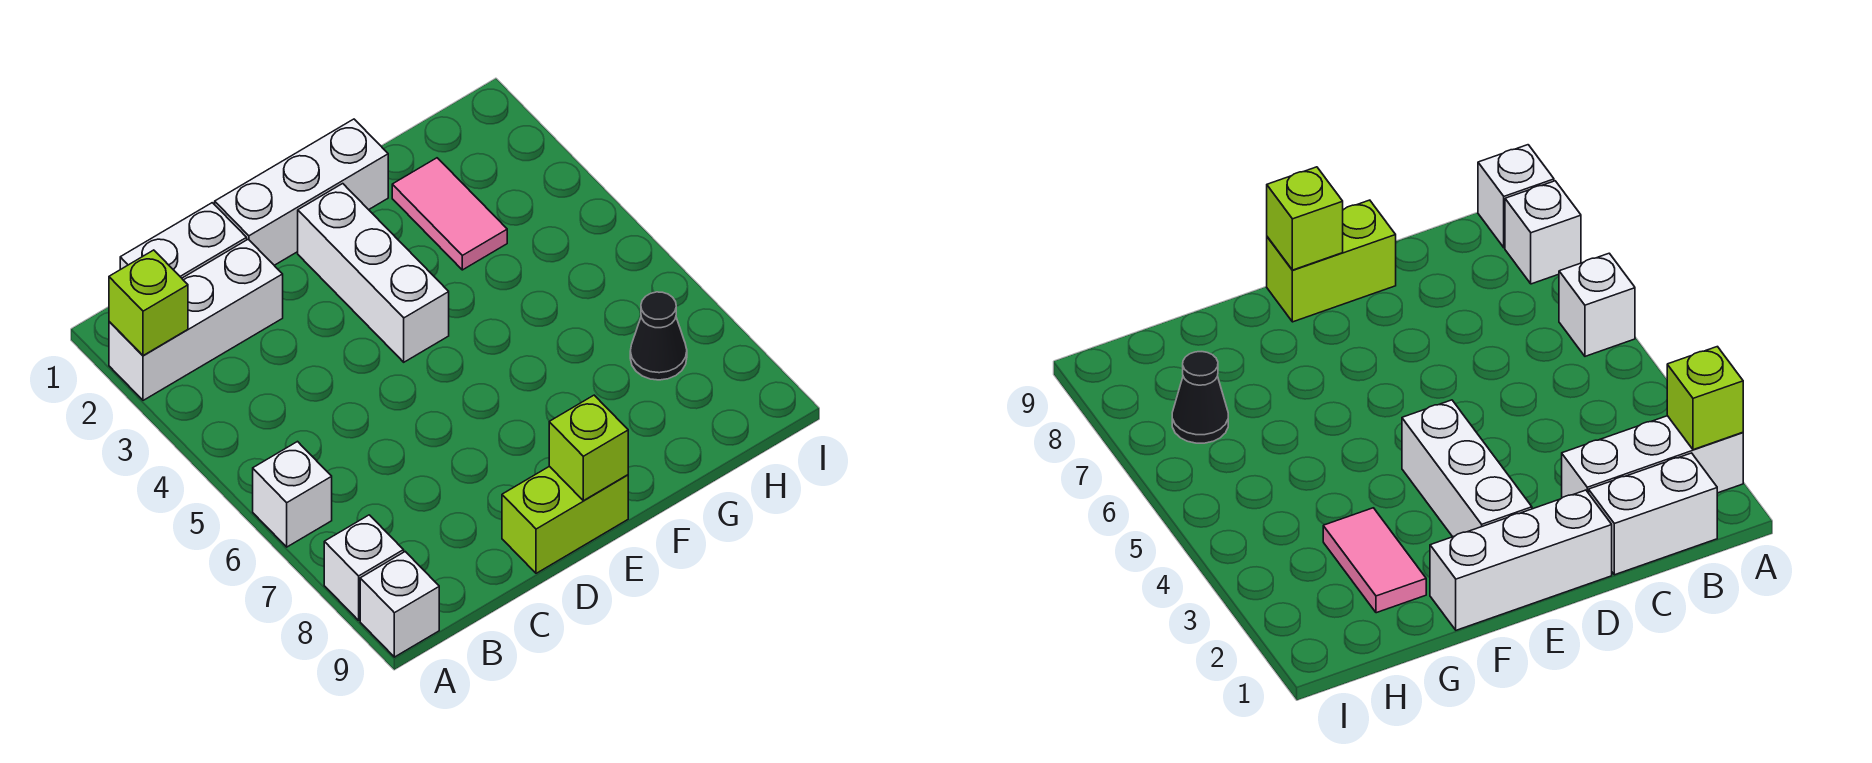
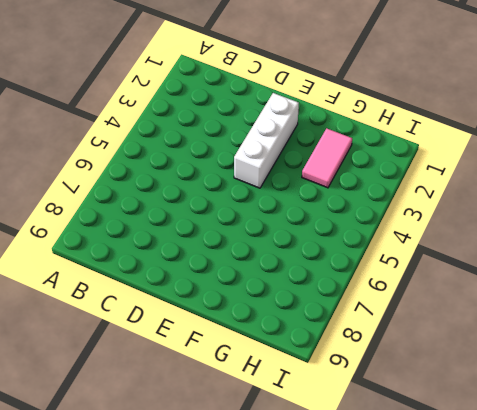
none -> white 1x3 brick [109,239,283,400]
none -> white 1x1 brick [253,442,332,547]
none -> white 1x1 brick [324,515,404,620]

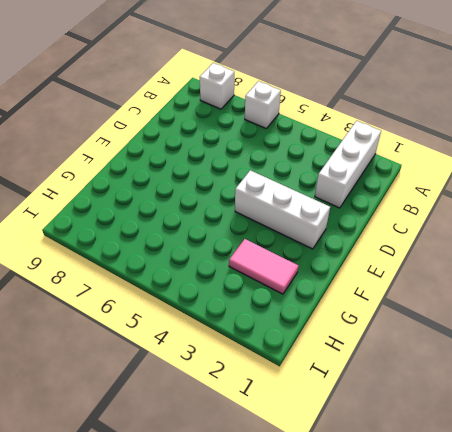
none -> white 1x1 brick [360,552,439,657]
none -> white 1x2 brick [120,203,247,278]
none -> white 1x3 brick [215,119,388,265]

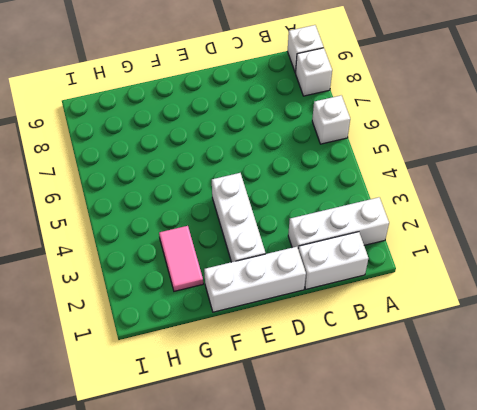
none -> lime 1x2 brick [502,466,628,573]
none -> black 1x1 cone [630,292,687,380]
none -> lime 1x1 brick [109,250,188,356]

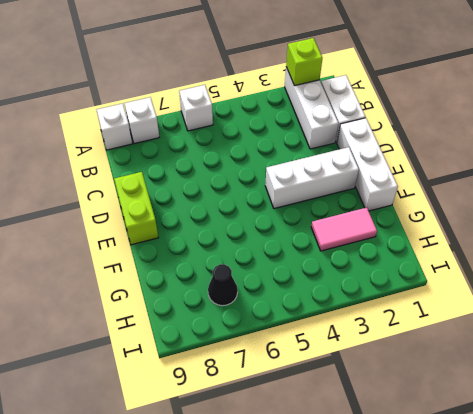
none -> lime 1x1 brick [549,395,628,501]

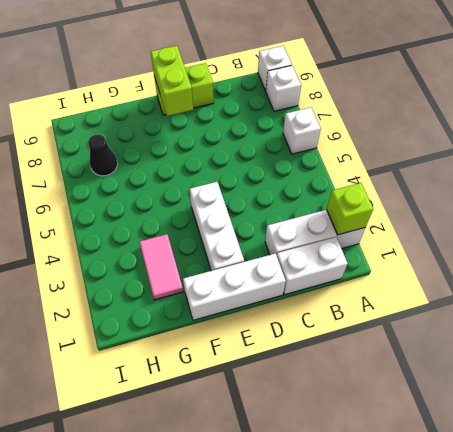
lime 1x2 brick [151,46,193,116] -> lime 1x1 brick [549,395,628,501]

